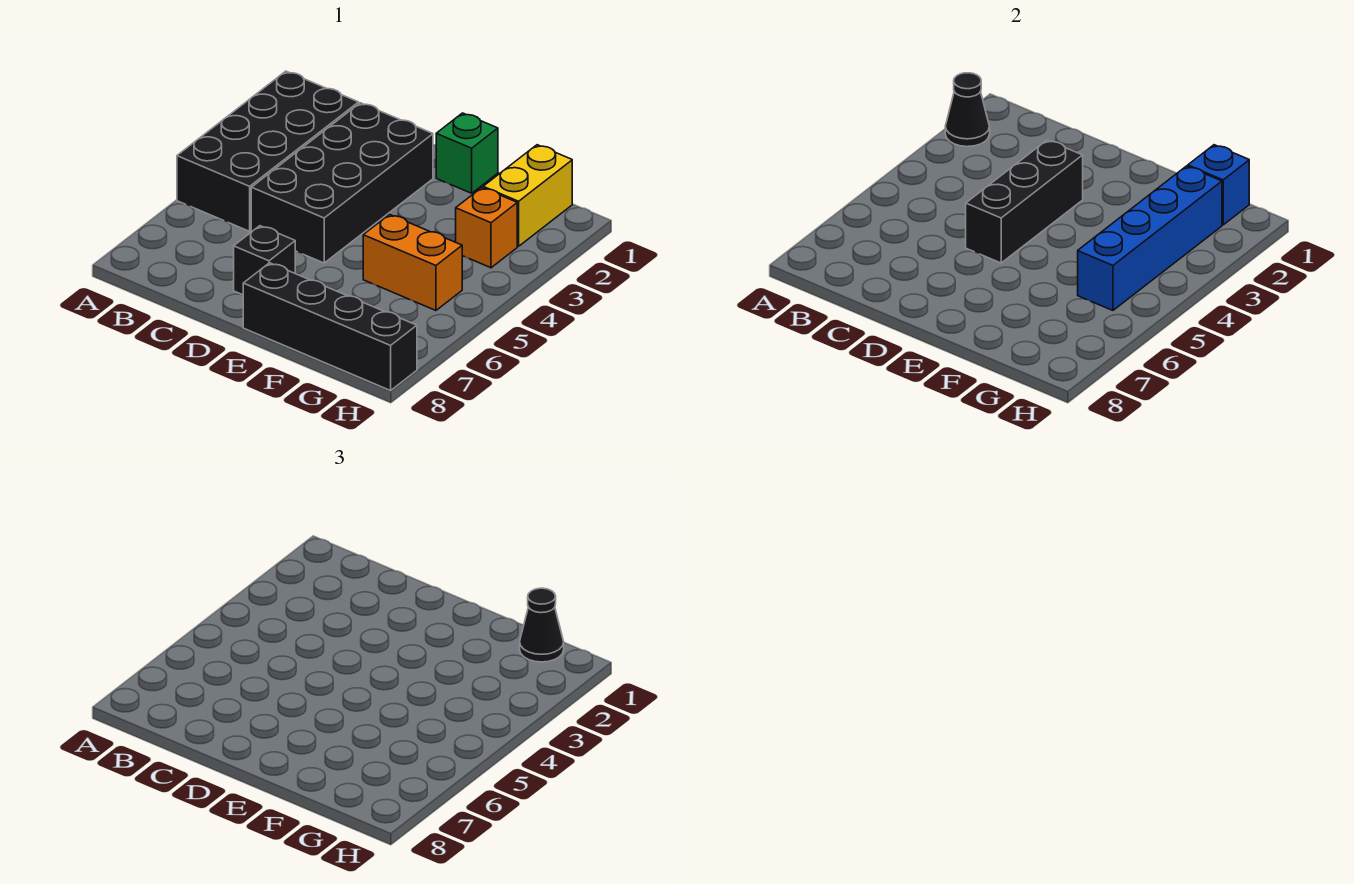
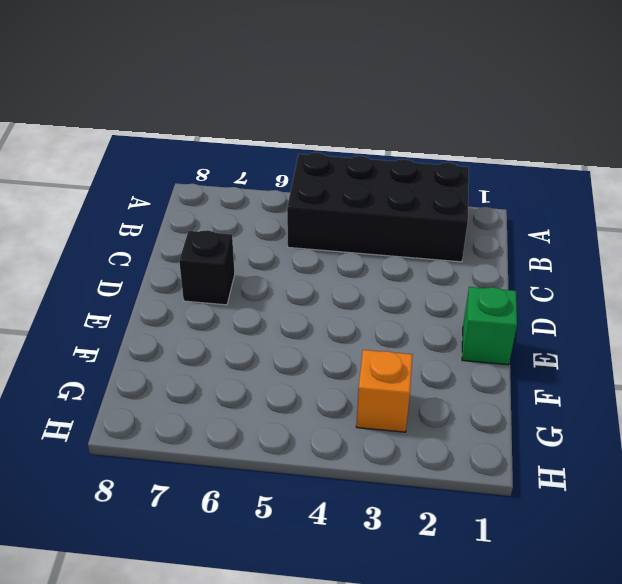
none -> black 2x4 brick [251,103,433,263]
none -> black 1x4 brick [243,263,417,391]
none -> orange 1x2 brick [363,215,462,310]

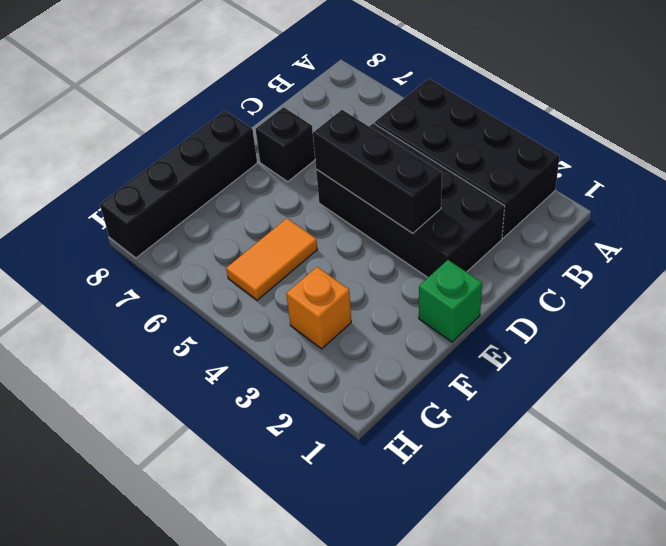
orange 1x2 tile [226,218,317,300] -> orange 1x2 brick [363,215,462,310]
none -> yellow 1x2 brick [483,145,572,246]
none -> black 1x1 cone [945,73,990,147]
none -> blue 1x1 brick [1188,145,1249,225]

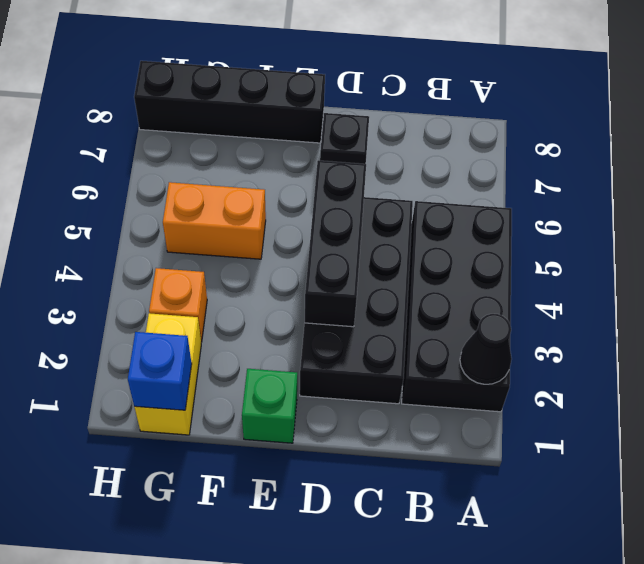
none -> blue 1x4 brick [1078,166,1222,310]
none -> black 1x1 cone [520,588,564,662]

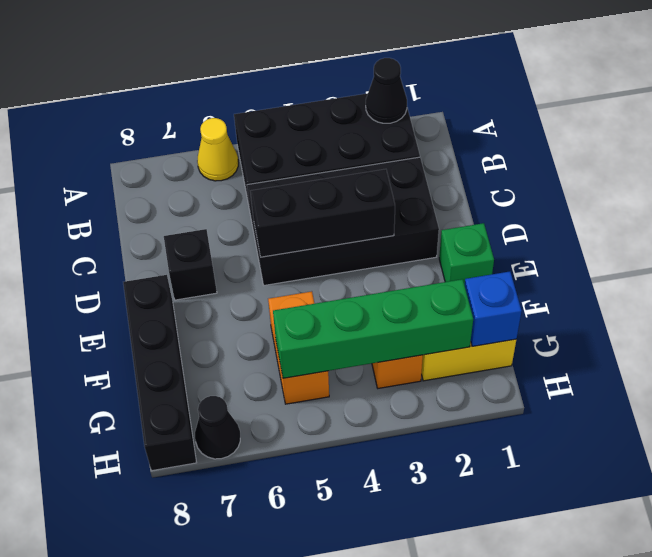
yellow 1x1 cone [197,118,238,181] -> none
green 1x4 brick [273,279,473,378] -> blue 1x4 brick [1078,166,1222,310]
black 1x1 cone [195,396,240,459] -> black 1x1 cone moved to [520,588,564,662]

